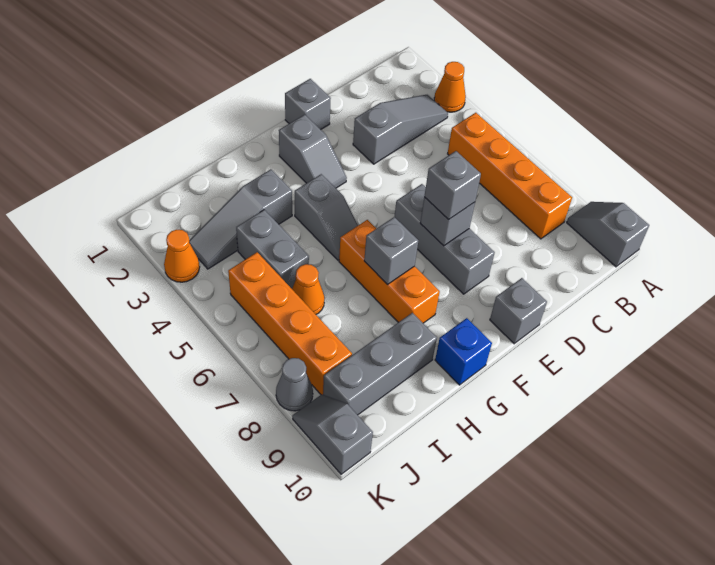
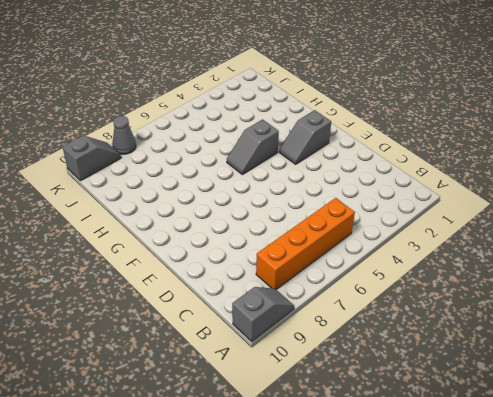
none -> orange 1x1 cone [434,62,466,112]
none -> grey 1x3 slope [353,95,448,164]
none -> grey 1x1 brick [285,79,331,130]

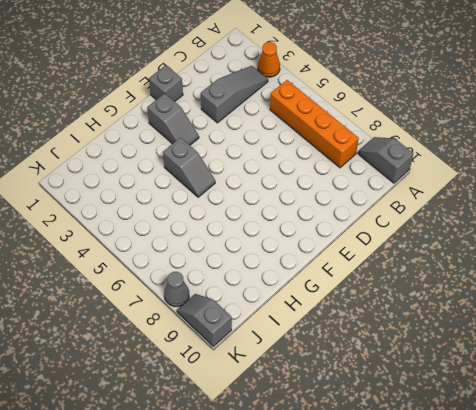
none -> grey 1x3 brick [394,184,495,294]
none -> grey 1x1 brick [490,278,547,344]
none -> orange 1x3 brick [339,220,440,323]

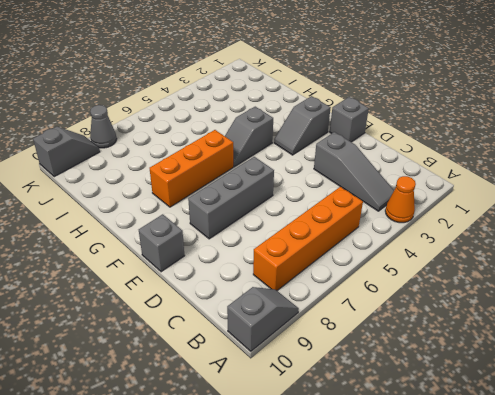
none -> blue 1x1 brick [435,318,492,385]
none -> grey 1x3 slope [189,169,292,269]
none -> grey 1x3 brick [323,313,437,415]

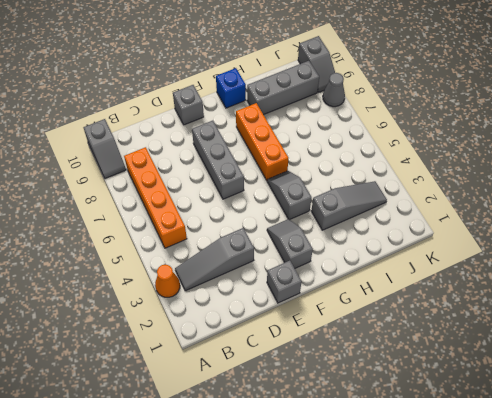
none -> grey 1x2 brick [236,210,309,289]
none -> orange 1x1 cone [292,264,325,314]
none -> orange 1x4 brick [228,252,352,395]

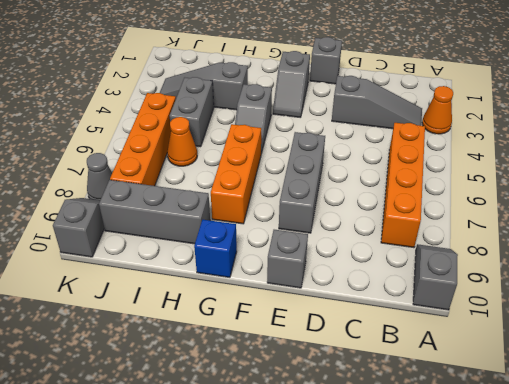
none -> orange 1x1 cone [164,230,200,282]
none -> grey 1x1 brick [420,197,475,246]
none -> grey 1x1 brick [364,217,418,285]

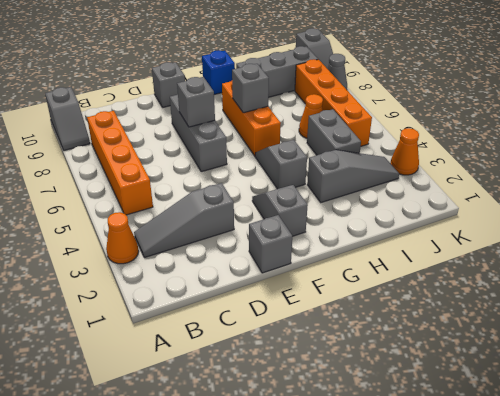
none -> grey 1x1 brick [424,151,481,220]

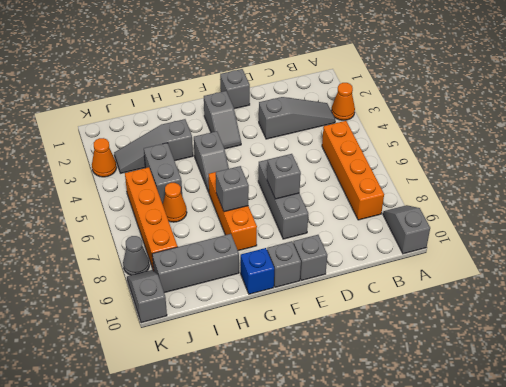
grey 1x1 brick [267,241,301,287] -> grey 1x1 brick moved to [424,151,481,220]

